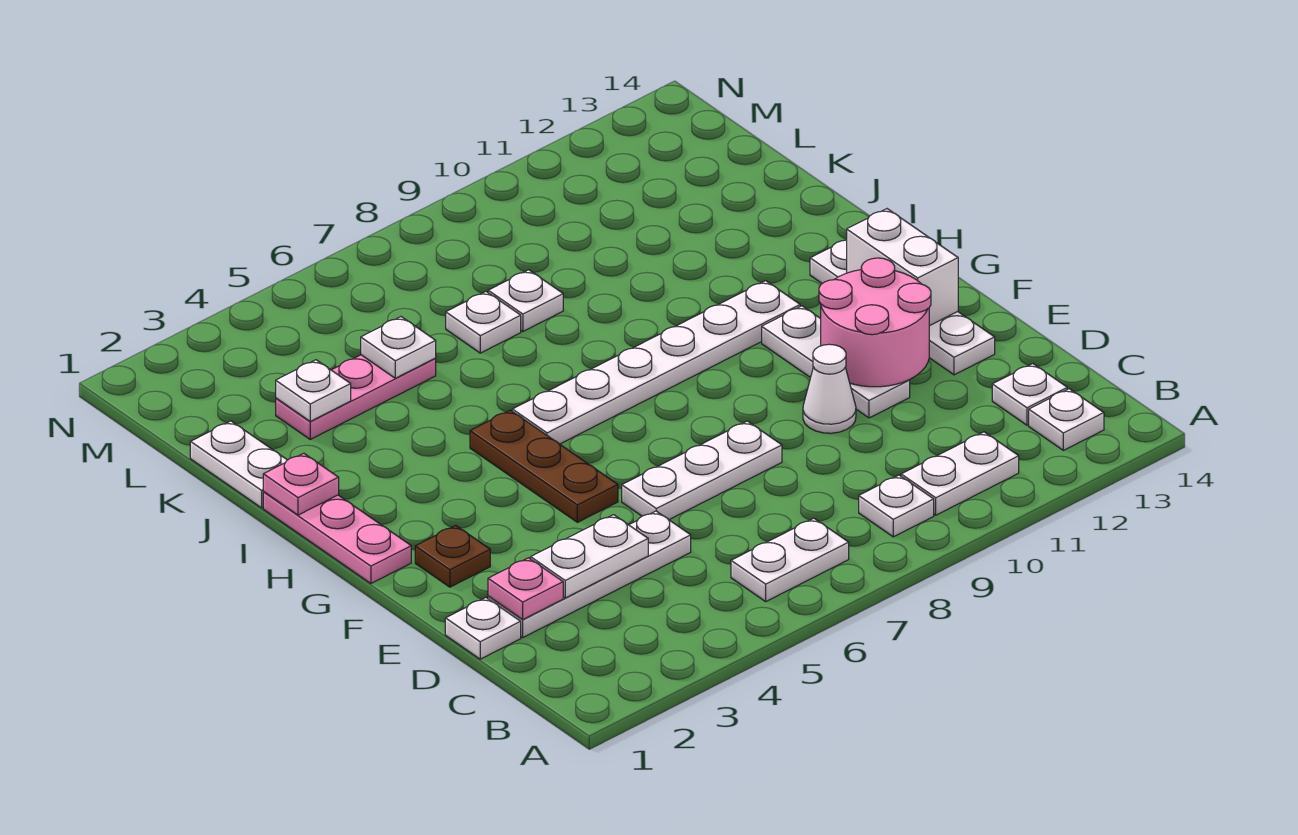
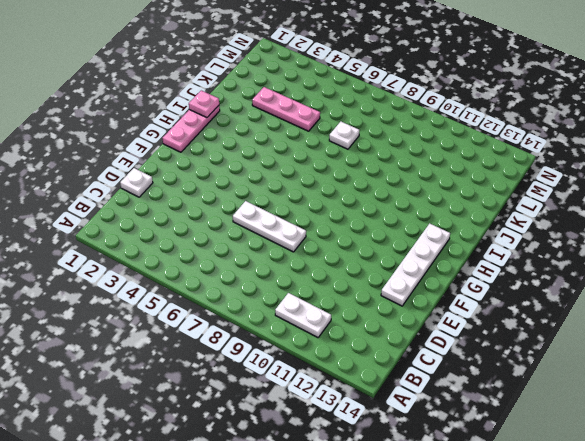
none -> white 1x2 plate [731,518,849,601]
none -> white 1x1 plate [859,475,934,537]
none -> white 1x1 plate [1029,389,1104,450]

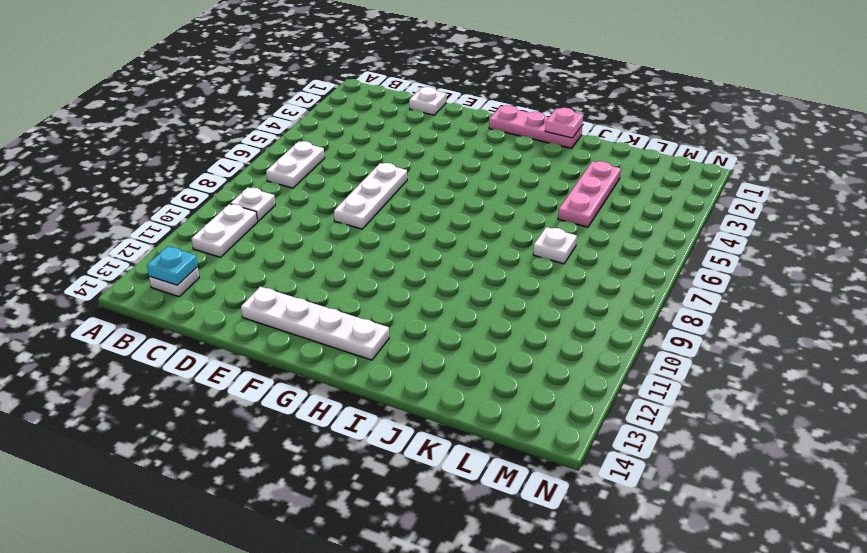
cyan 1x1 plate [147,247,198,285] -> none
none -> white 1x1 plate [992,364,1067,425]
none -> white 1x4 plate [488,511,691,637]
none -> white 1x1 cone [803,344,856,433]

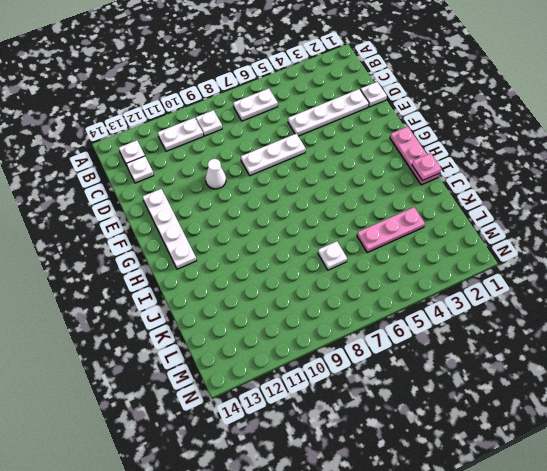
none -> white 1x3 plate [762,306,910,418]
none -> brown 1x1 plate [415,525,490,587]
none -> brown 1x3 plate [470,410,618,522]

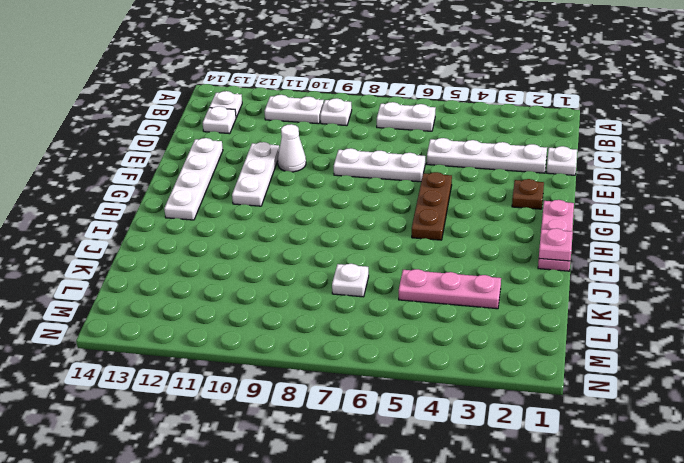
none -> white 1x6 plate [512,281,800,444]
none -> white 1x2 plate [190,421,287,508]
none -> white 1x1 plate [488,270,563,331]

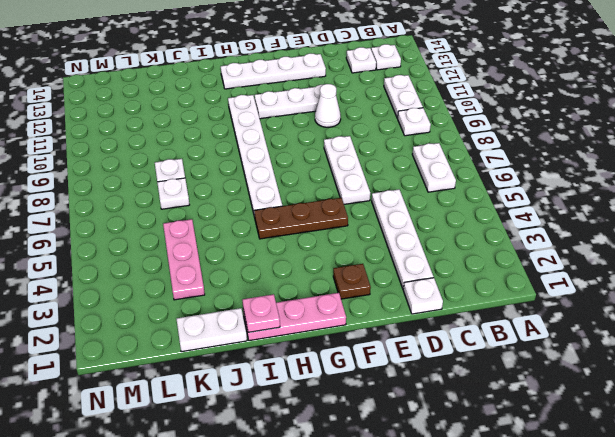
none -> pink 1x1 plate [488,558,563,619]
none -> white 1x2 plate [531,515,648,598]
none -> pink 2x2 round brick [819,258,931,387]

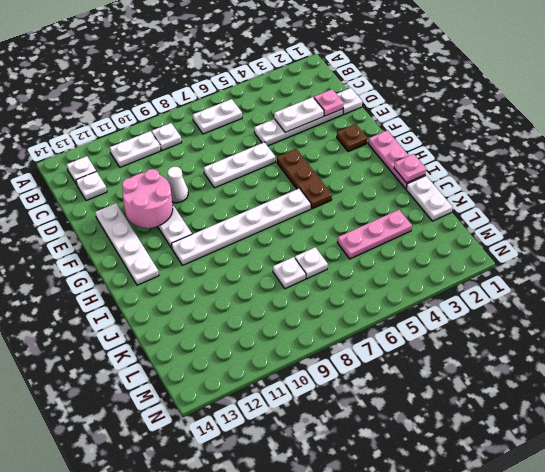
none -> white 1x2 brick [847,209,958,326]
none -> white 1x1 plate [276,360,351,421]
none -> white 1x1 plate [361,317,436,378]

